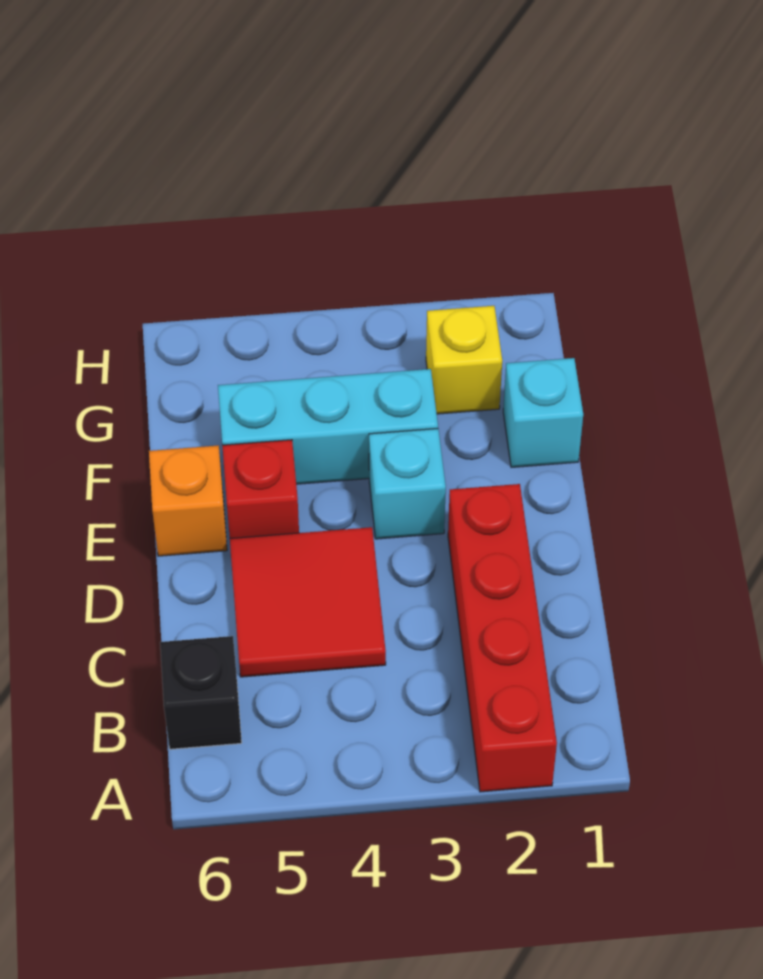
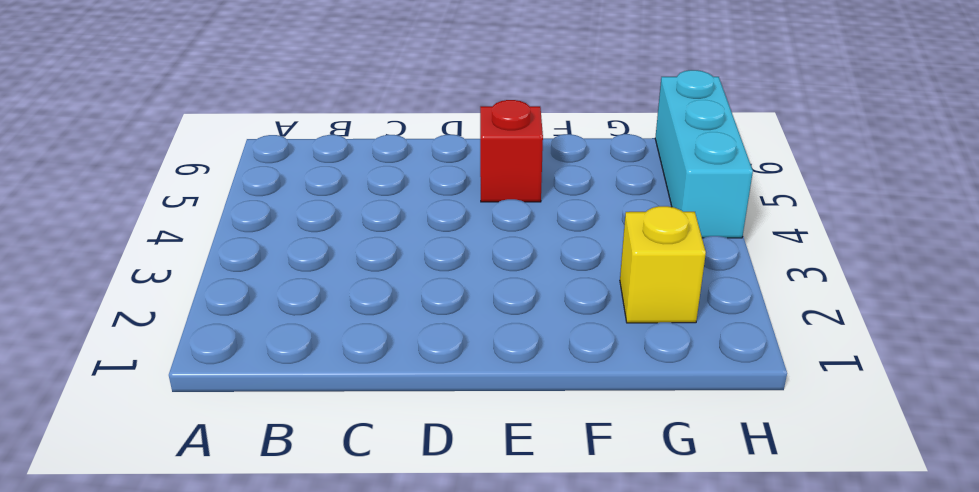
cyan 1x3 brick [655,70,753,238] -> cyan 1x3 brick moved to [218,369,438,484]
none -> red 1x4 brick [448,484,557,792]
none -> black 1x1 brick [160,636,242,749]

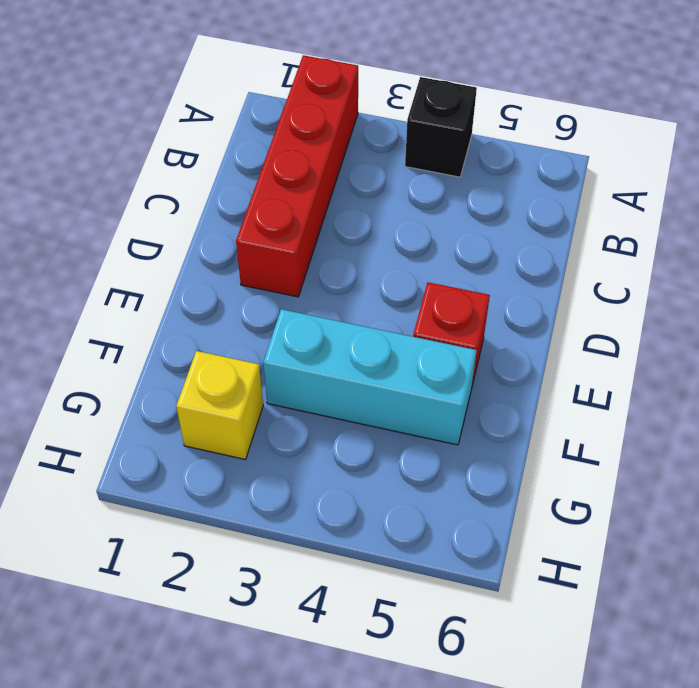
black 1x1 brick [405,77,477,177] -> black 1x1 brick moved to [160,636,242,749]
none -> red 2x2 tile [230,527,386,677]
none -> cyan 1x1 brick [369,429,446,539]

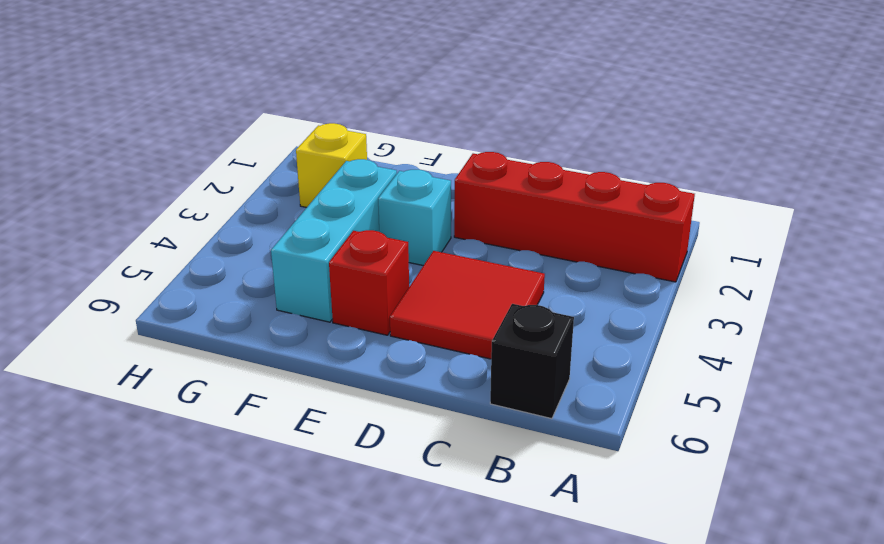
none -> orange 1x1 brick [149,445,227,556]
none -> cyan 1x1 brick [503,358,583,467]

